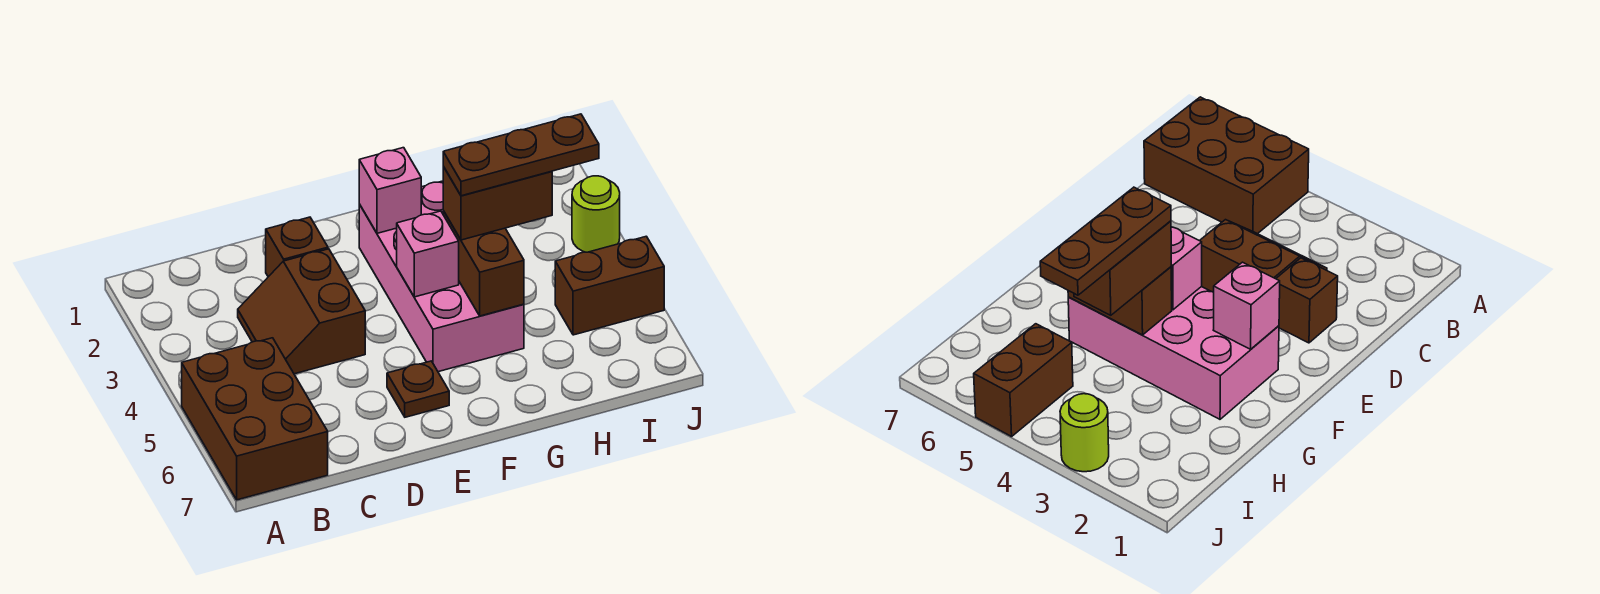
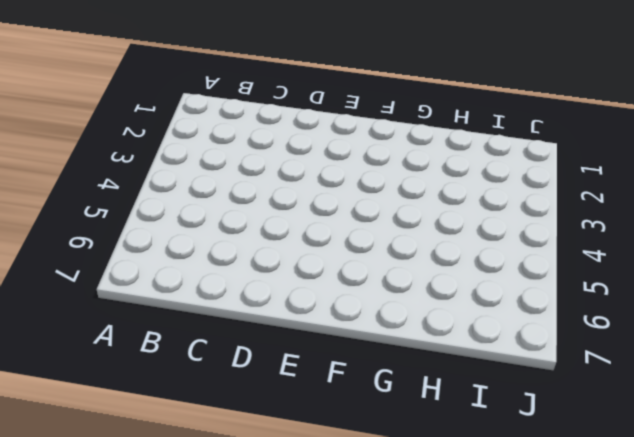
none -> brown 2x3 brick [182,338,328,500]
none -> brown 2x2 slope [238,249,365,374]
none -> brown 1x1 brick [266,217,328,277]

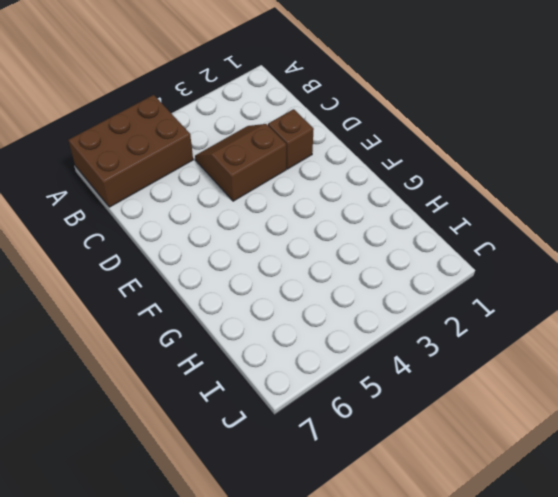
none -> brown 1x1 plate [387,361,449,417]
none -> pink 2x4 brick [359,181,524,372]
none -> brown 1x2 brick [555,236,664,335]

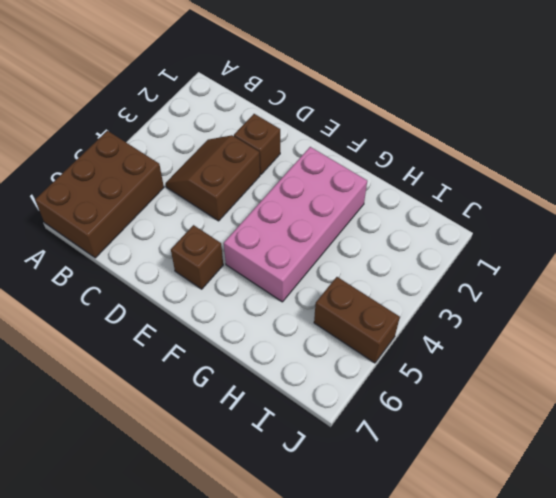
brown 1x1 brick [171,225,223,289] -> brown 1x1 plate [387,361,449,417]
none -> lime 1x1 round brick [572,176,620,252]
none -> pink 1x1 brick [359,148,421,233]
none -> pink 1x1 brick [397,211,459,297]

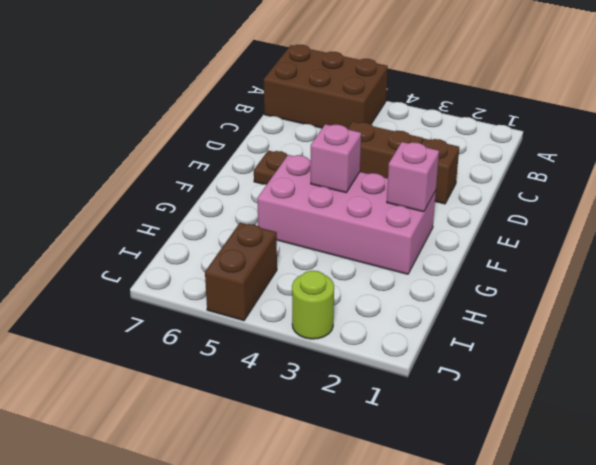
none -> brown 1x2 brick [443,211,524,316]
none -> brown 1x2 brick [443,167,552,240]
none -> brown 1x3 plate [443,114,599,196]

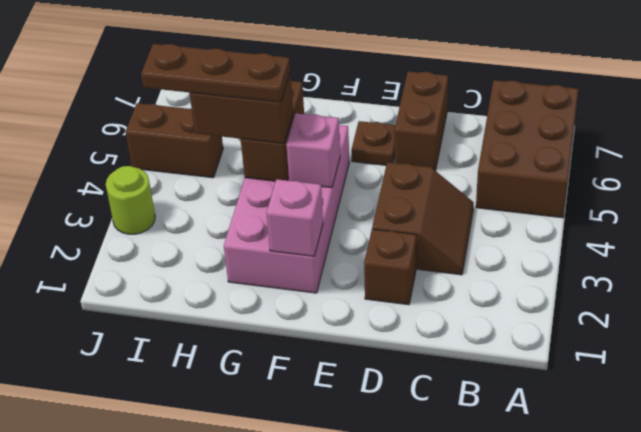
brown 1x2 brick [394,71,448,171] -> none

